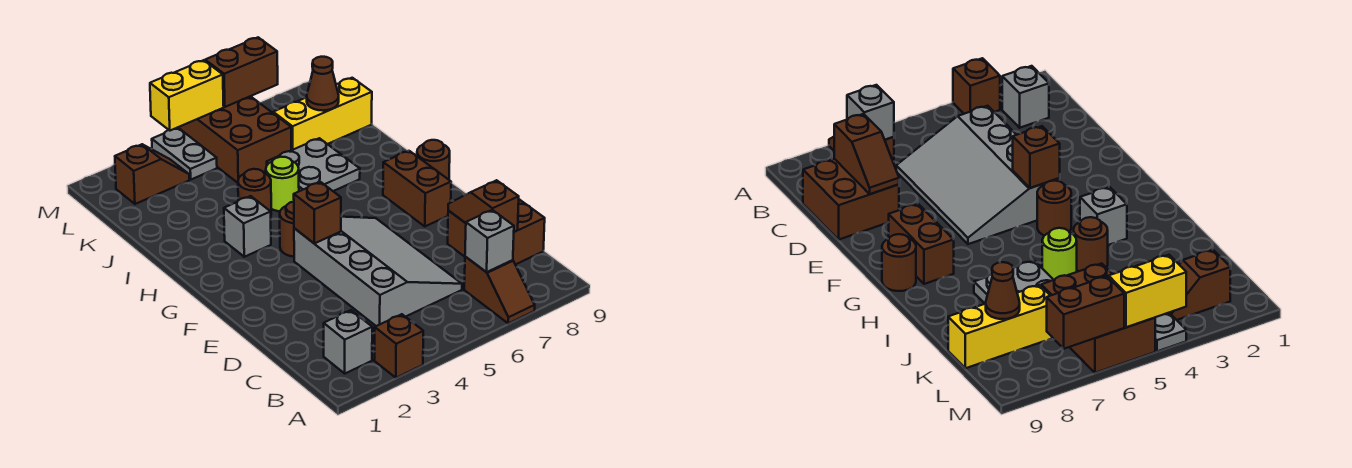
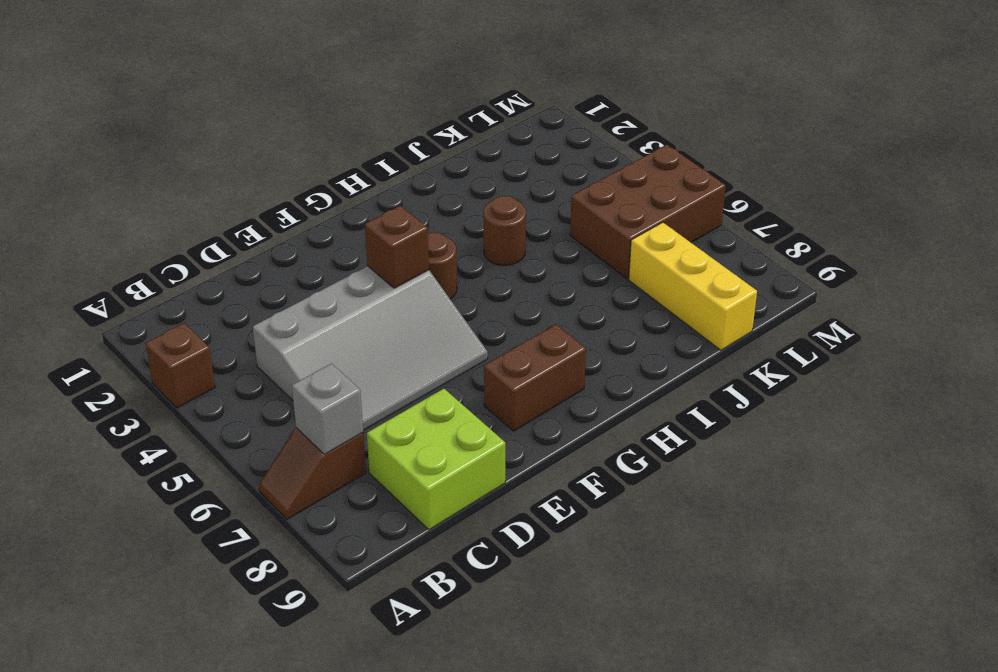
lime 2x2 brick [367,389,505,530] -> brown 2x2 brick [448,199,545,265]
none -> grey 1x1 brick [324,310,372,373]
none -> brown 1x1 round brick [417,140,450,180]
none -> grey 1x1 brick [224,196,271,257]

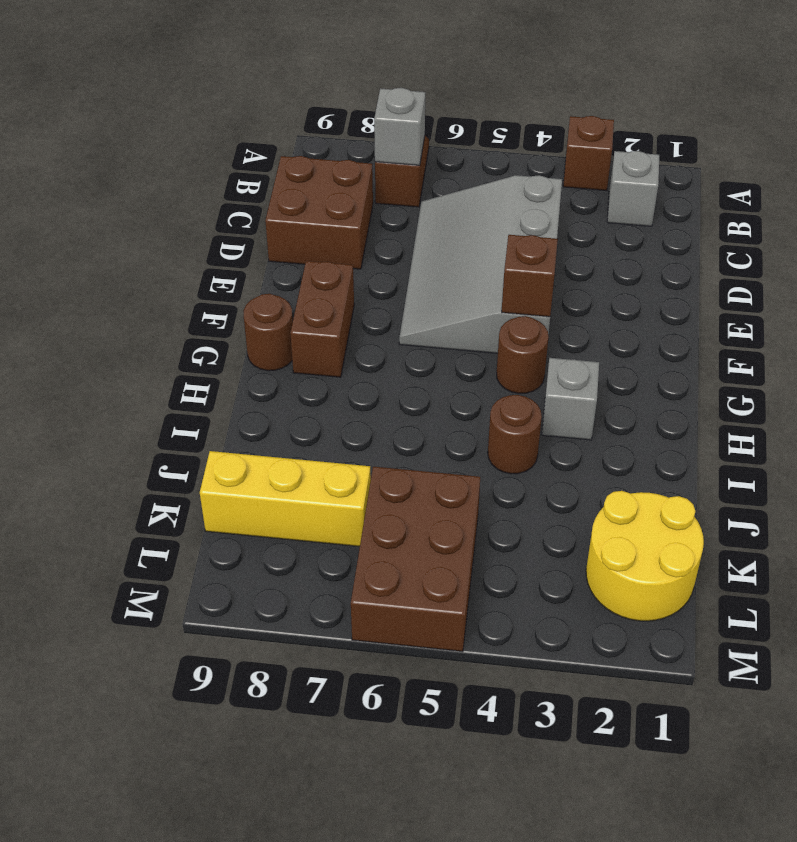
yellow 2x2 round brick [586,491,704,621] -> brown 1x2 slope [115,144,189,204]
none -> lime 1x1 round brick [266,157,299,211]
none -> grey 2x2 plate [267,138,360,191]
none -> grey 1x2 plate [152,128,217,179]

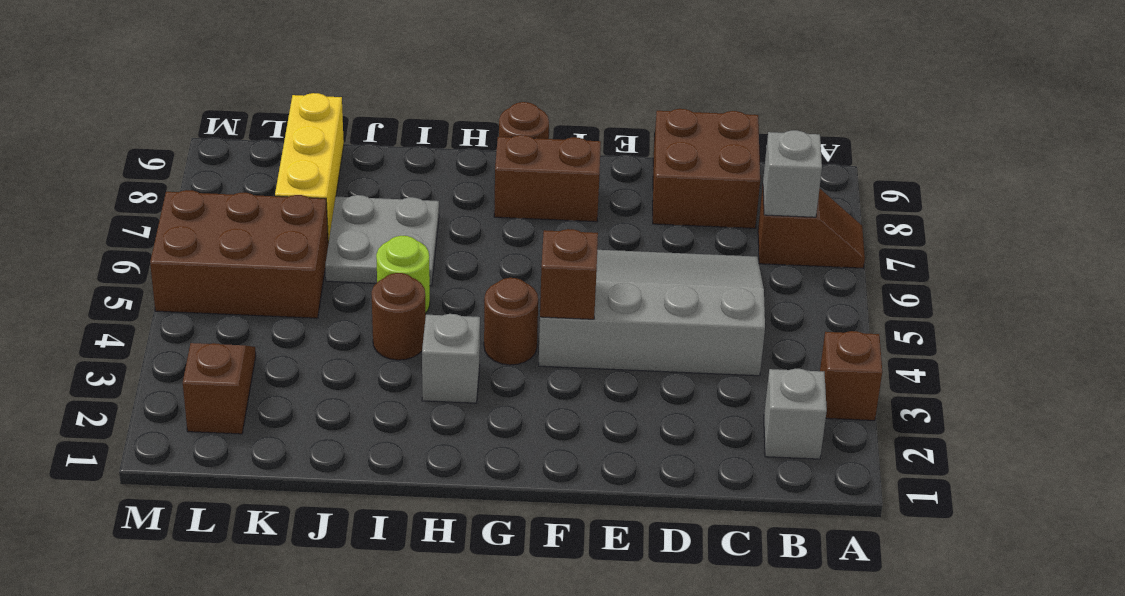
none -> grey 1x2 plate [152,128,217,179]
none -> brown 1x2 slope [448,180,519,232]
none -> brown 1x1 cone [307,57,339,111]

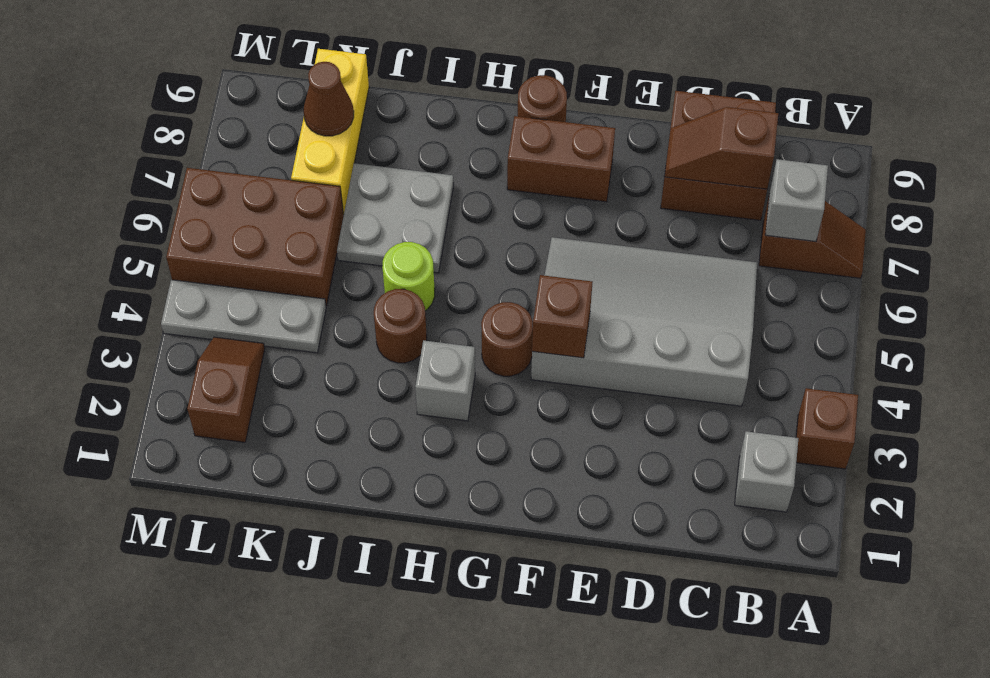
grey 1x3 plate [161,280,326,353] -> grey 1x2 plate [152,128,217,179]
none -> yellow 1x2 brick [150,60,224,131]
none -> brown 1x2 brick [205,37,278,107]

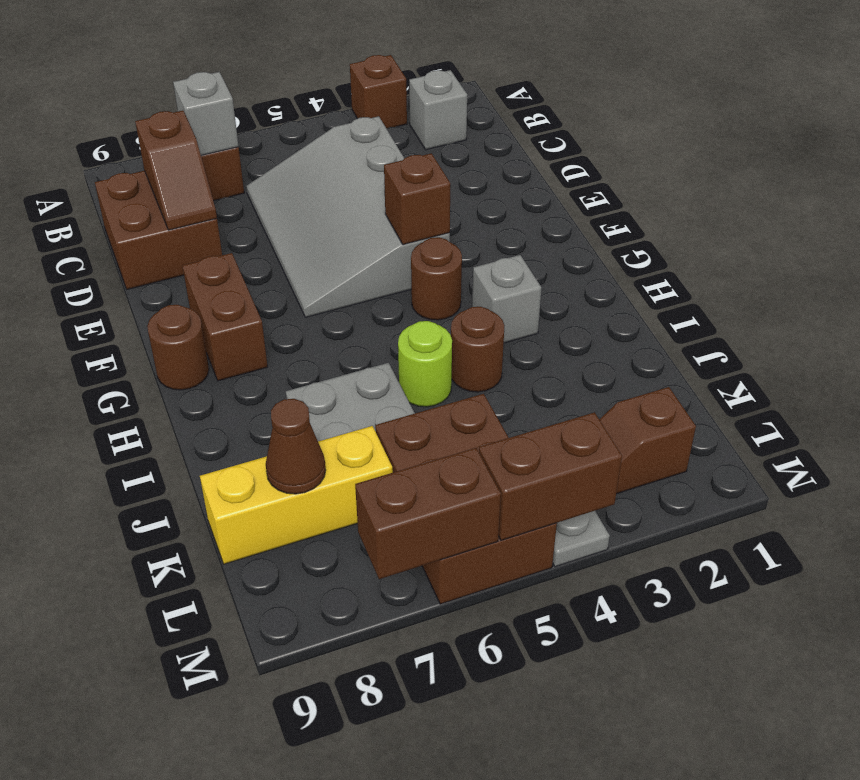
brown 1x2 brick [479,412,622,540] -> yellow 1x2 brick [150,60,224,131]

